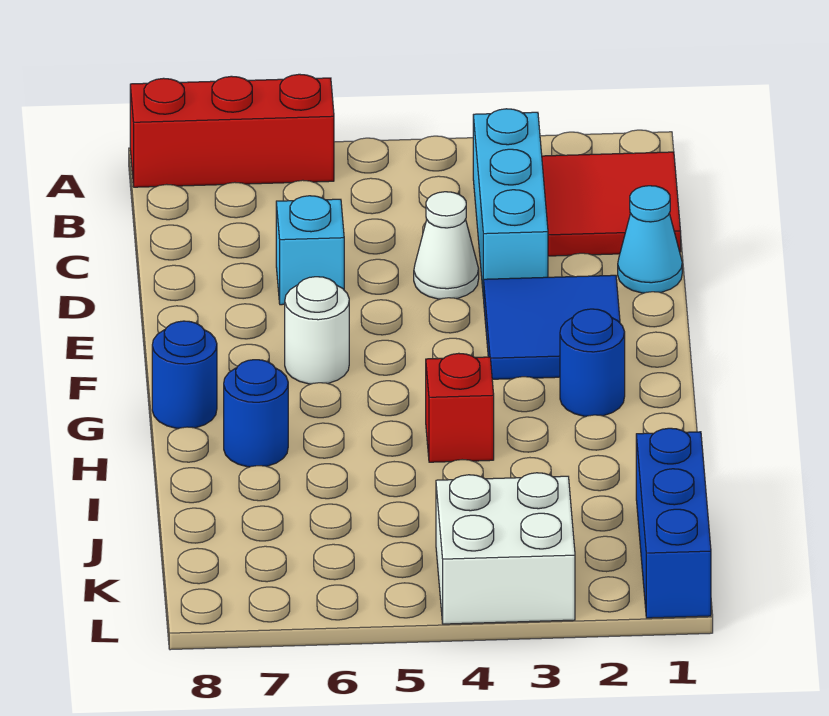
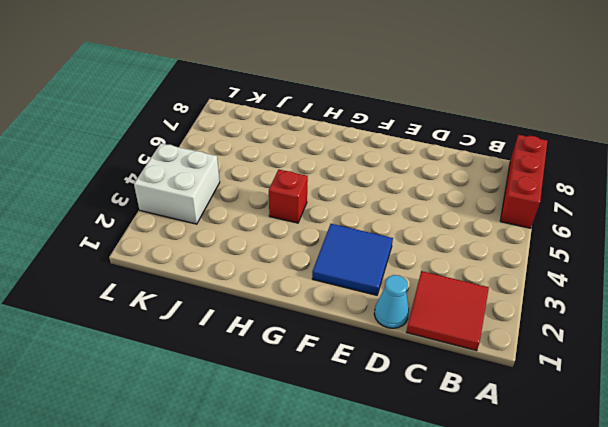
none -> cyan 1x3 brick [473,109,548,298]
none -> white 1x1 cone [414,192,479,299]
none -> cyan 1x1 brick [276,196,344,305]

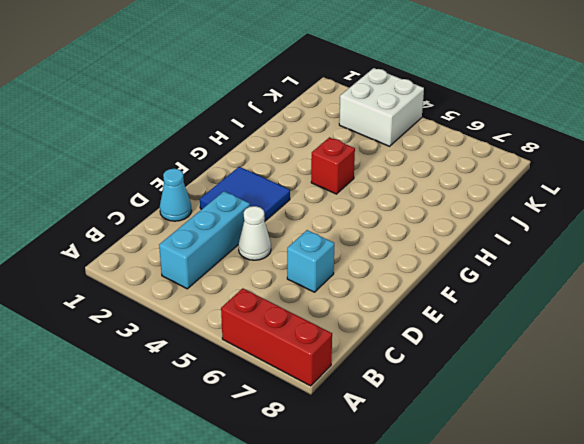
none -> red 2x2 tile [542,152,681,256]
none -> white 1x1 round brick [285,277,349,384]
none -> blue 1x1 round brick [560,309,625,416]

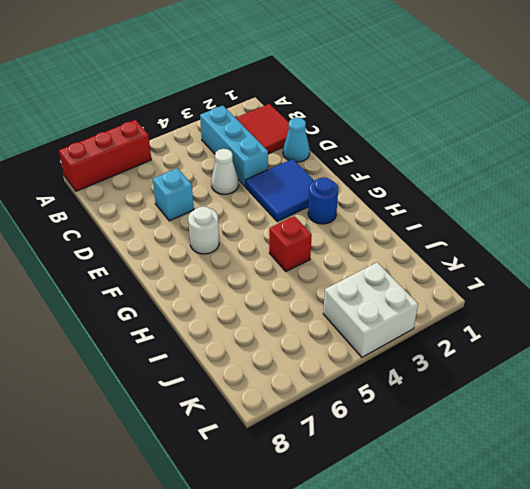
none -> blue 1x1 round brick [152,321,217,429]
none -> blue 1x1 round brick [224,360,288,467]
none -> blue 1x3 brick [636,428,711,618]

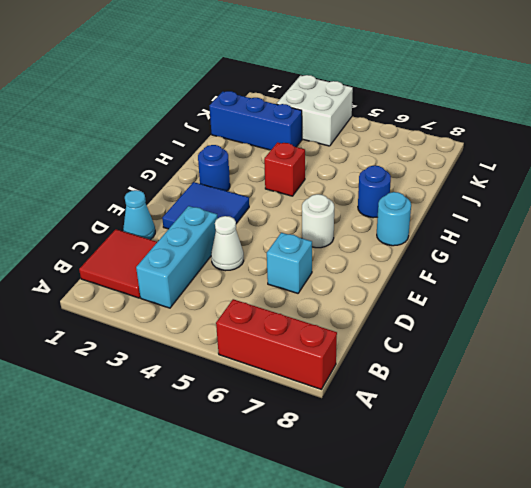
cyan 1x1 round brick [377,192,411,246] -> blue 1x1 round brick [152,321,217,429]
blue 1x3 brick [209,91,302,150] -> blue 1x3 brick turned to [636,428,711,618]

